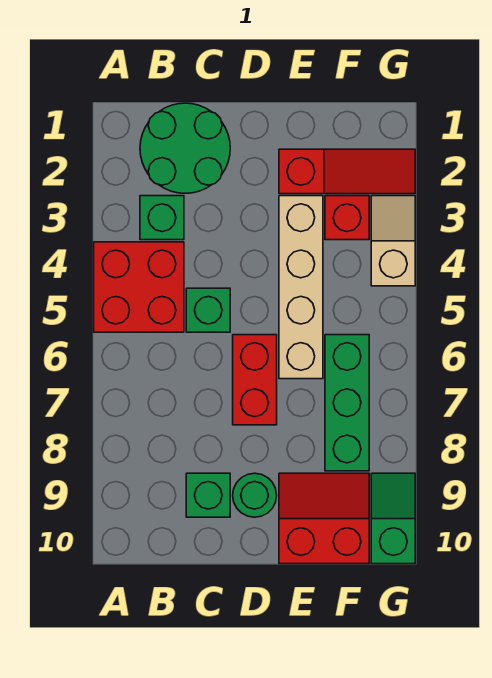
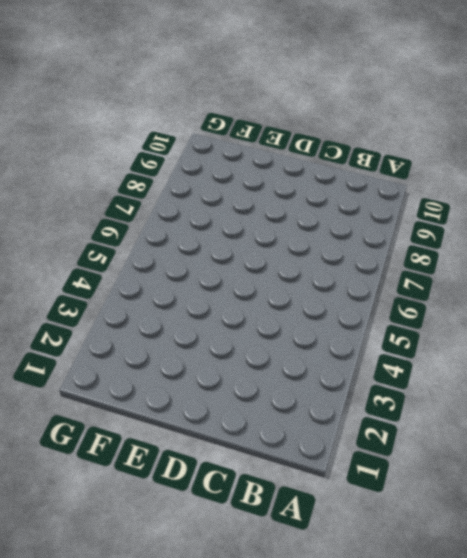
none -> red 2x2 brick [94,242,184,332]
none -> green 2x2 round brick [140,103,230,193]
none -> green 1x1 brick [140,196,184,240]

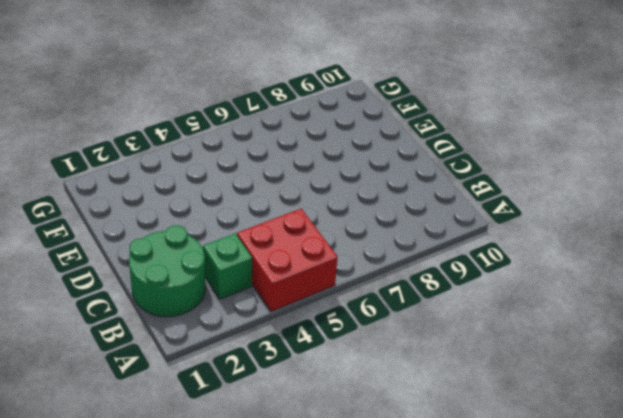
none -> green 1x1 brick [186,288,230,332]
none -> green 1x1 brick [186,473,230,517]
none -> red 1x2 brick [233,335,277,425]

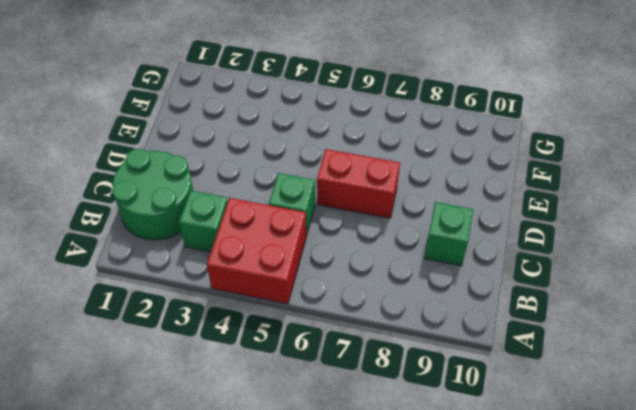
none -> green 1x1 round brick [233,473,277,517]
none -> red 1x3 slope [279,149,415,194]
none -> tan 1x4 brick [279,196,323,379]

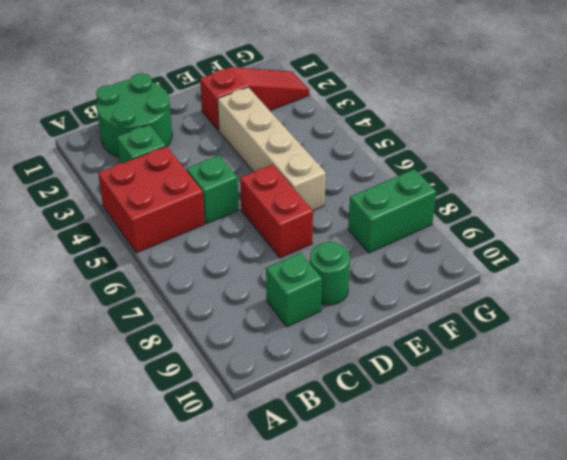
green 1x2 brick [348,169,436,253] -> green 1x3 brick [325,335,369,471]
none -> red 2x2 slope [279,473,369,564]
none -> red 1x1 brick [325,196,369,240]
none -> tan 1x2 slope [371,196,415,286]

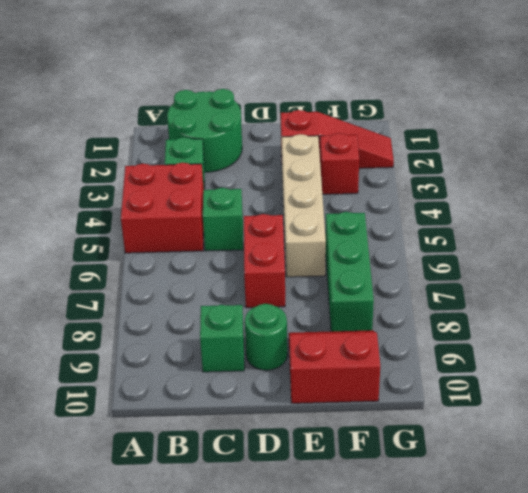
none -> tan 1x2 slope [371,196,415,286]
none -> green 1x2 slope [371,473,415,564]

